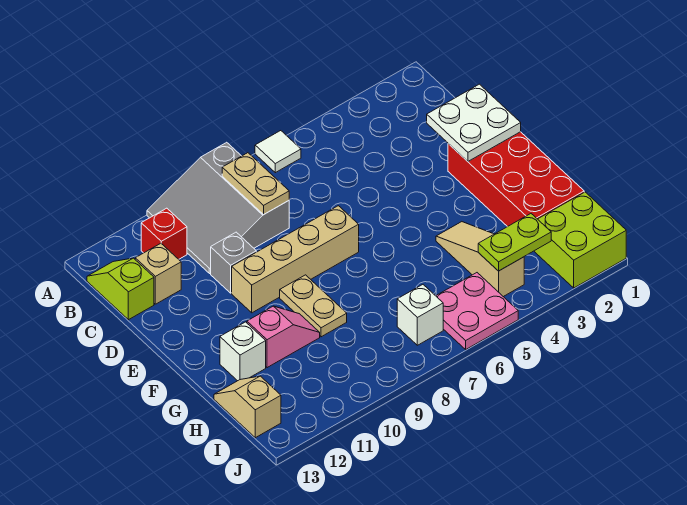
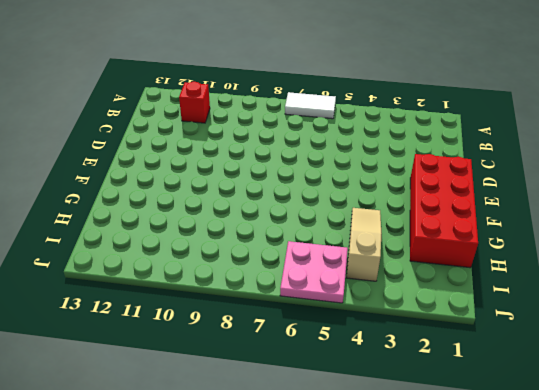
white 1x2 tile [285,92,336,119] -> white 1x1 tile [255,131,301,173]
none -> grey 3x3 slope [147,142,289,274]
none -> lime 1x2 slope [87,258,154,320]
none -> tan 1x1 brick [135,243,181,304]

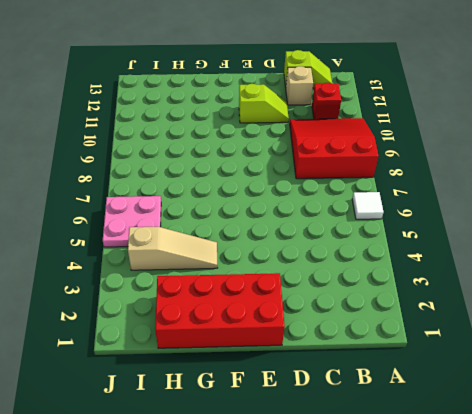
red 3x3 slope [290,118,378,179] -> grey 3x3 slope [147,142,289,274]
lime 1x2 slope [239,84,289,123] -> none
none -> grey 1x1 brick [211,232,256,293]
none -> tan 1x4 brick [232,206,359,313]
none -> tan 1x2 plate [280,275,347,337]

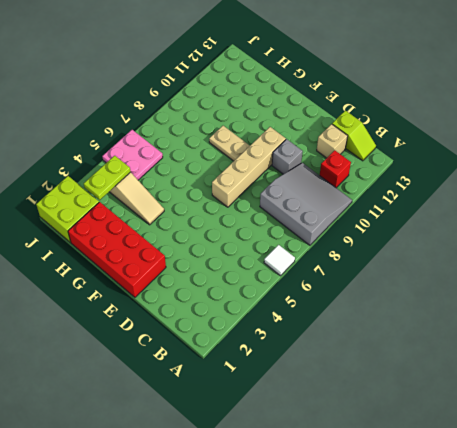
none -> pink 1x2 slope [247,306,320,368]
none -> white 1x1 brick [220,322,266,381]
none -> tan 1x2 slope [214,376,281,438]

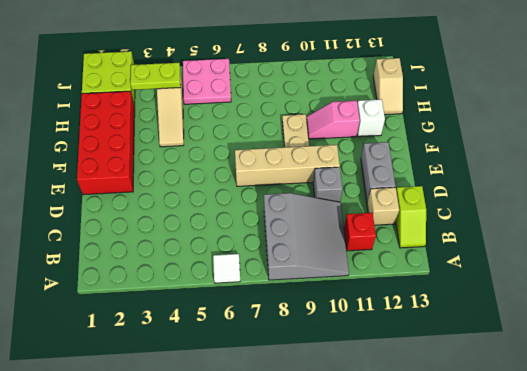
grey 1x2 brick [361,142,396,201] -> none
none -> white 1x1 brick [397,285,443,345]
none -> tan 1x2 plate [222,153,289,215]
none -> white 2x2 plate [427,84,521,161]

